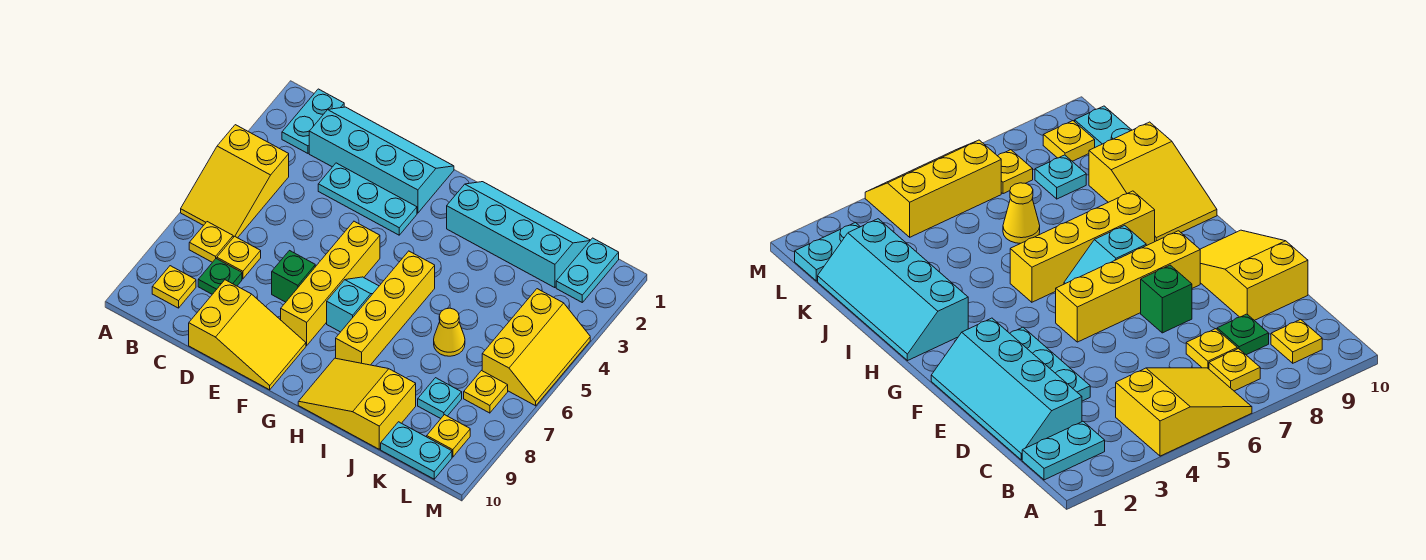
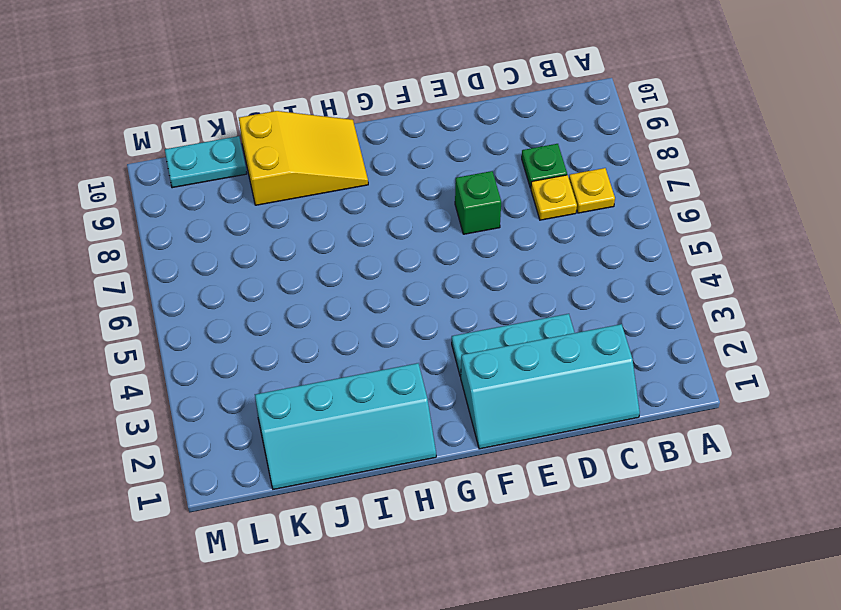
none -> yellow 2x3 slope [181,125,289,238]
none -> cyan 1x2 plate [282,89,344,153]
none -> yellow 1x1 plate [152,266,196,308]

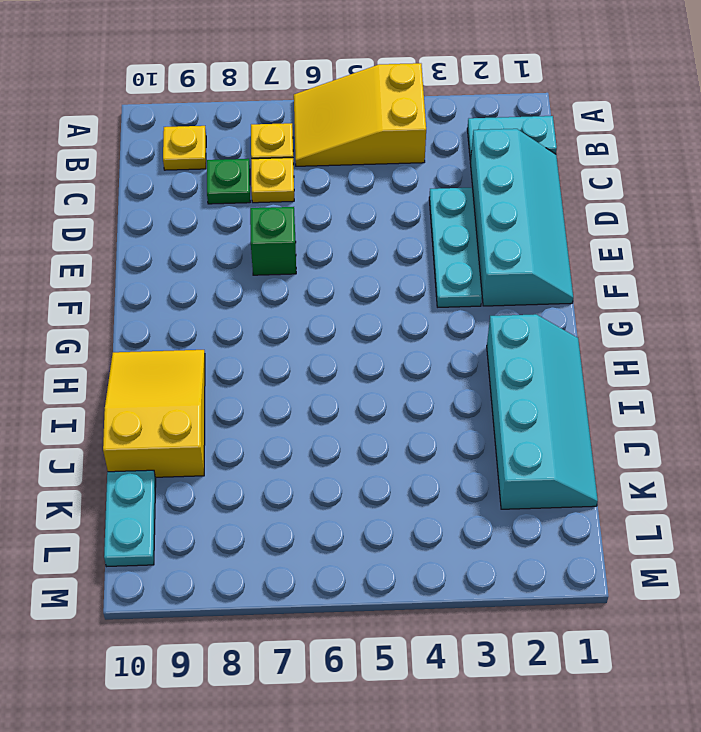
none -> yellow 2x3 slope [189,280,306,390]
none -> yellow 1x4 brick [281,221,380,346]
none -> cyan 1x2 slope [327,277,379,332]

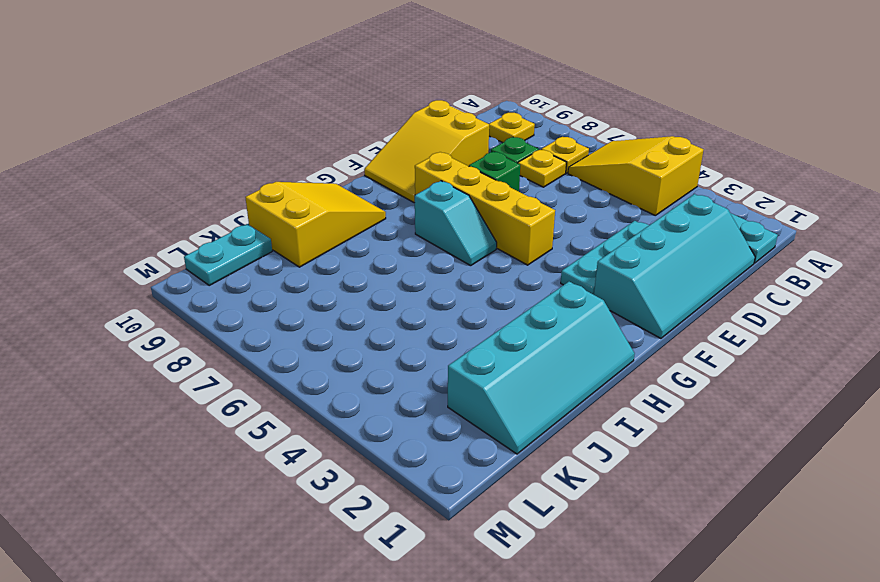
none -> yellow 1x4 brick [336,251,435,365]
none -> yellow 1x1 cone [434,308,465,356]
none -> cyan 1x1 plate [418,378,462,419]

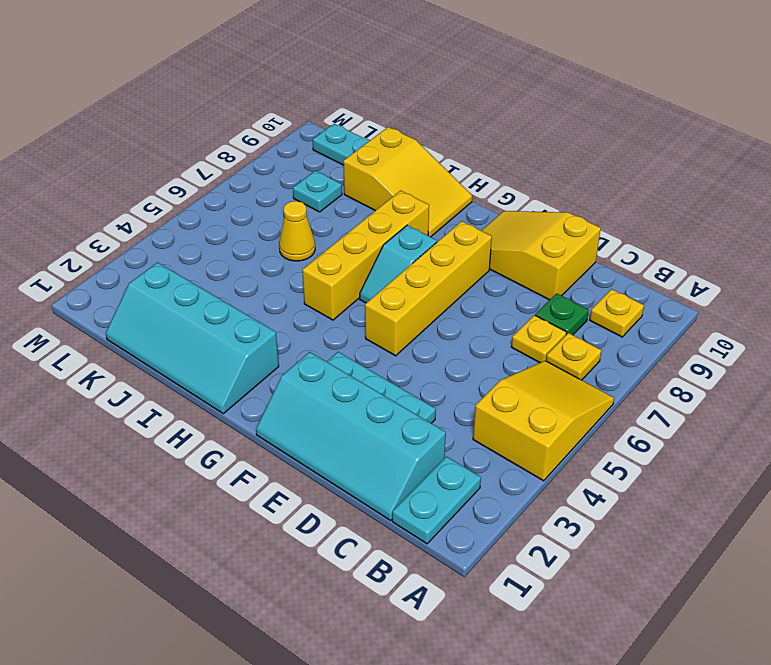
none -> green 1x1 brick [272,251,315,302]
none -> cyan 1x2 plate [556,238,619,302]
none -> yellow 2x3 slope [482,289,590,406]

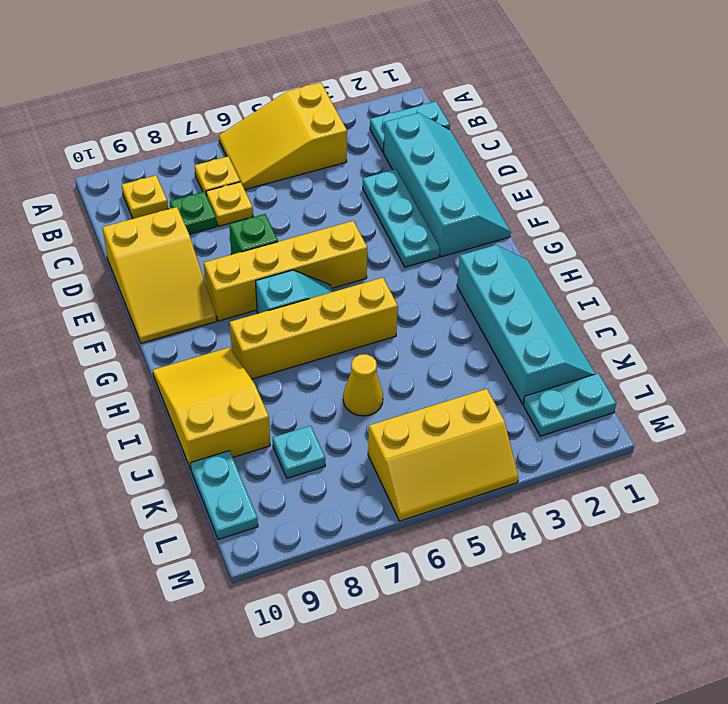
none -> yellow 1x1 plate [464,371,508,413]
none -> yellow 1x1 plate [427,415,470,457]

